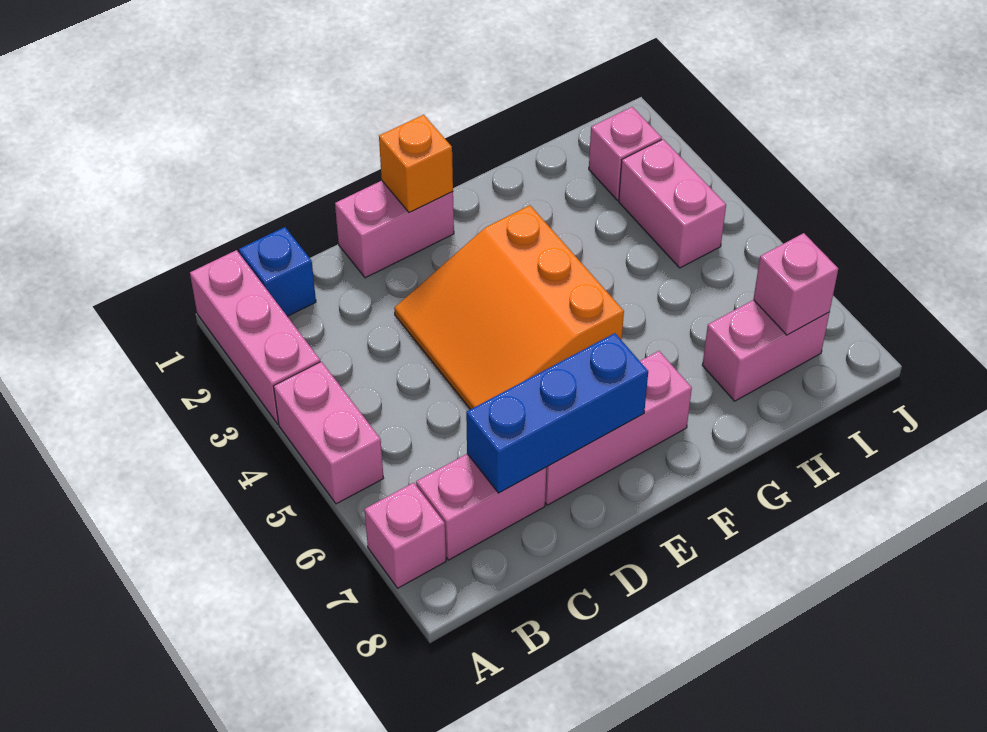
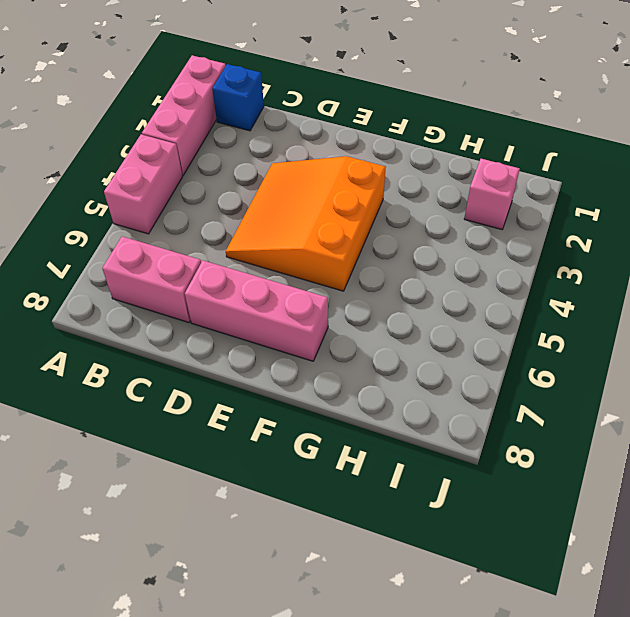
none -> pink 1x1 brick [364,483,446,588]
none -> pink 1x2 brick [335,181,454,278]
none -> pink 1x2 brick [702,300,829,401]

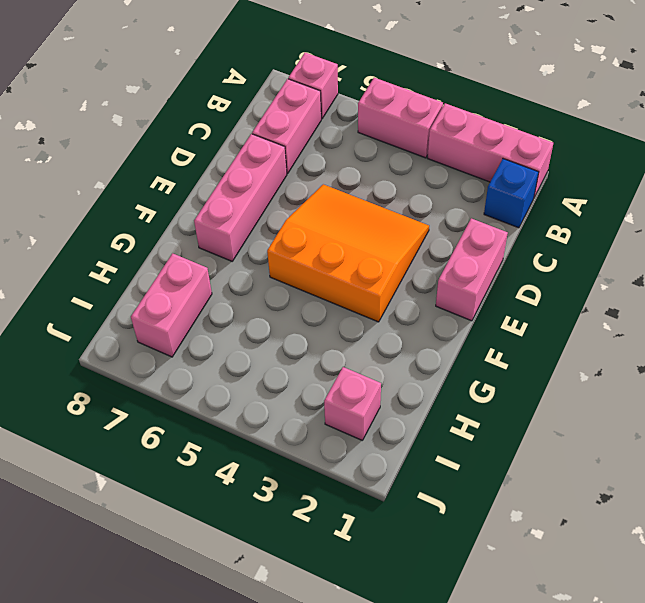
none -> pink 1x2 brick [619,139,726,268]
none -> blue 1x3 brick [466,333,648,493]
none -> orange 1x1 brick [379,115,453,212]

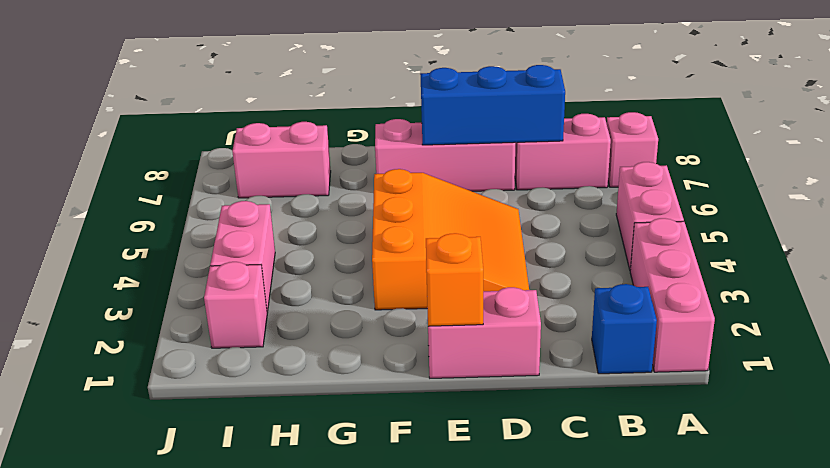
none -> pink 1x1 brick [753,233,838,335]

